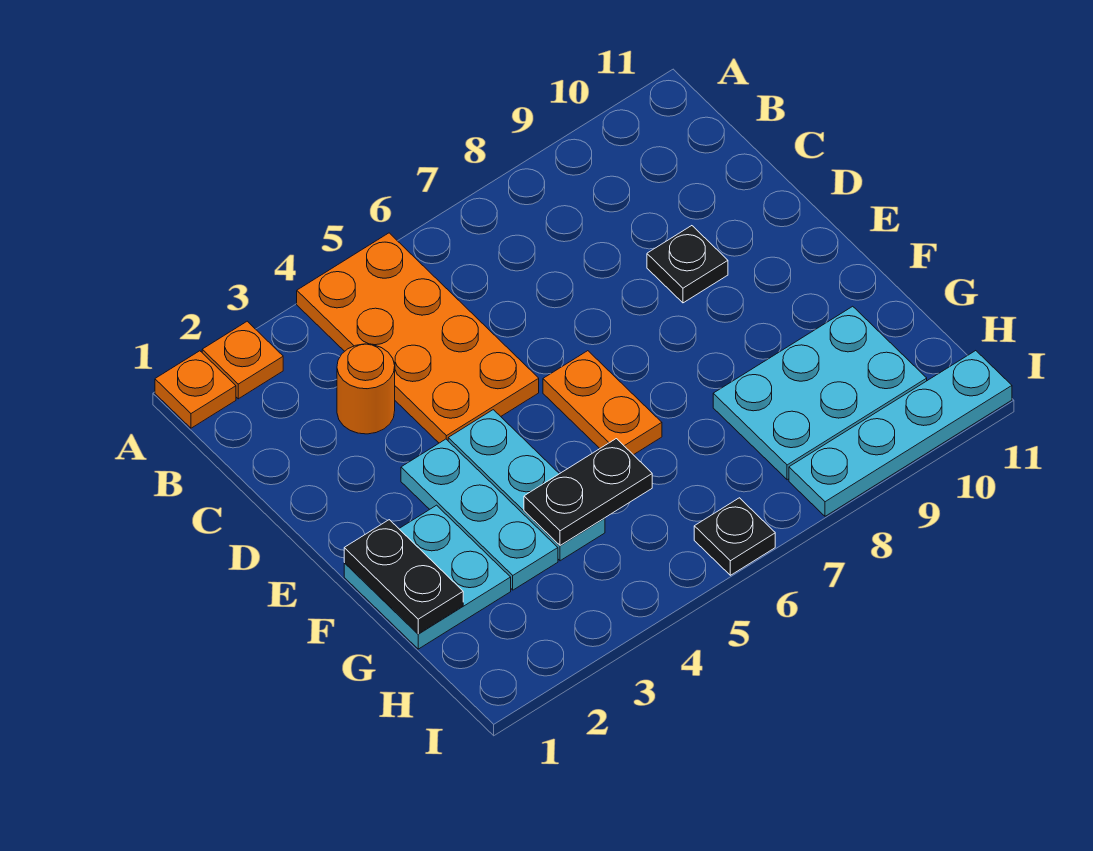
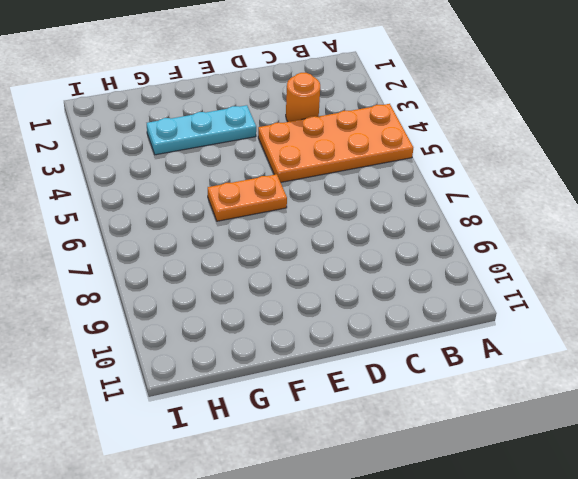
none -> orange 1x1 plate [155,351,236,428]
none -> orange 1x1 plate [202,321,283,399]
none -> black 1x1 plate [647,226,728,303]

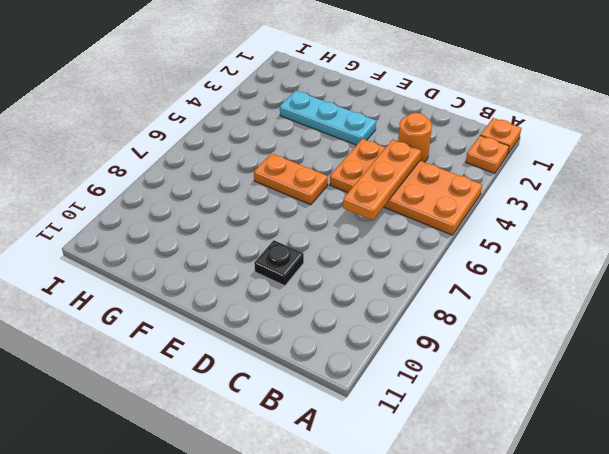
orange 1x3 plate [343,140,421,220] -> none
none -> cyan 1x3 plate [448,410,605,561]
none -> cyan 2x2 plate [344,505,511,649]
none -> cyan 2x3 plate [713,306,927,480]

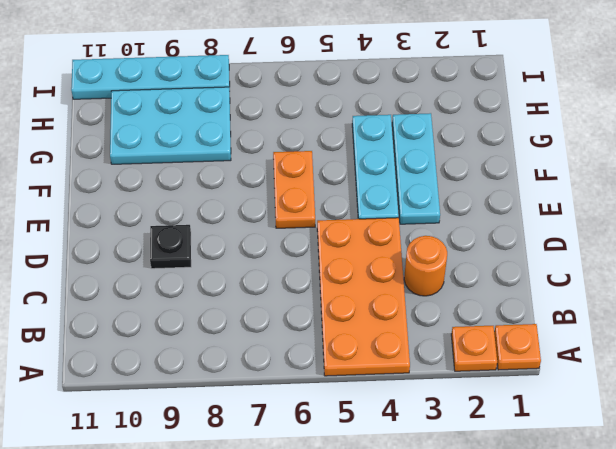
none -> cyan 2x2 plate [344,505,511,649]
none -> black 1x1 plate [694,498,775,575]
none -> black 1x2 plate [344,520,463,634]

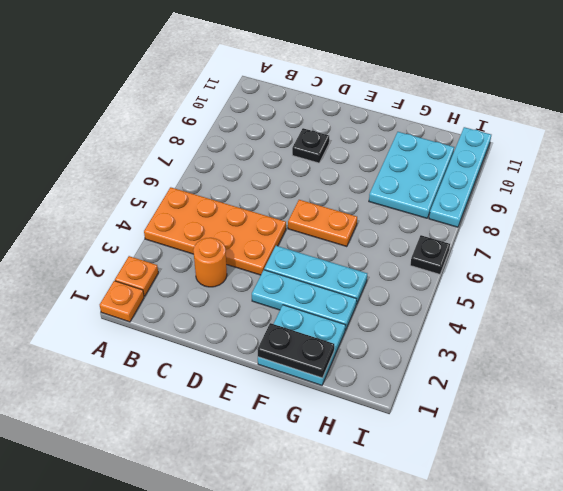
none -> black 1x2 plate [524,439,652,545]

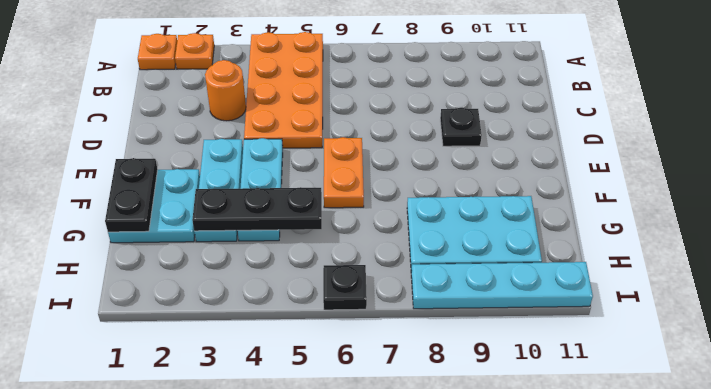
black 1x3 plate [192,187,322,231] -> black 1x2 plate [524,439,652,545]

